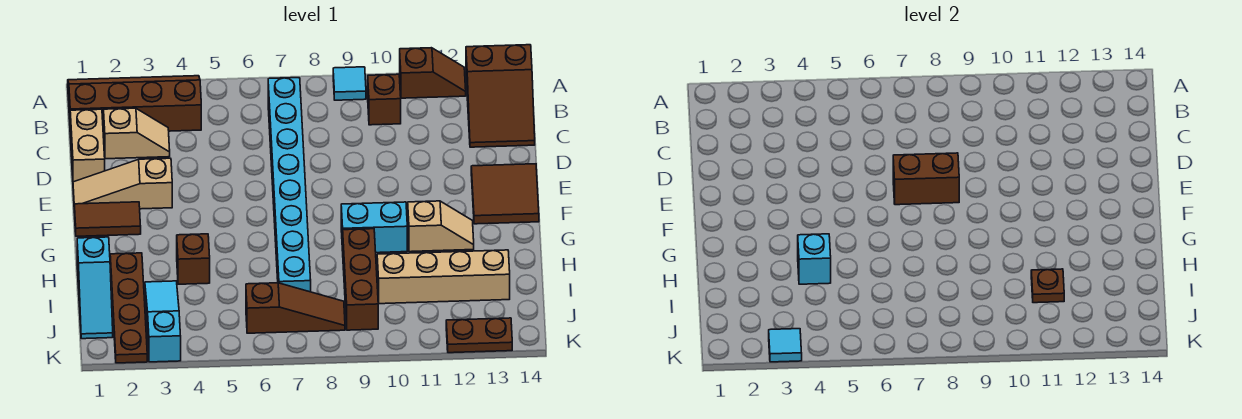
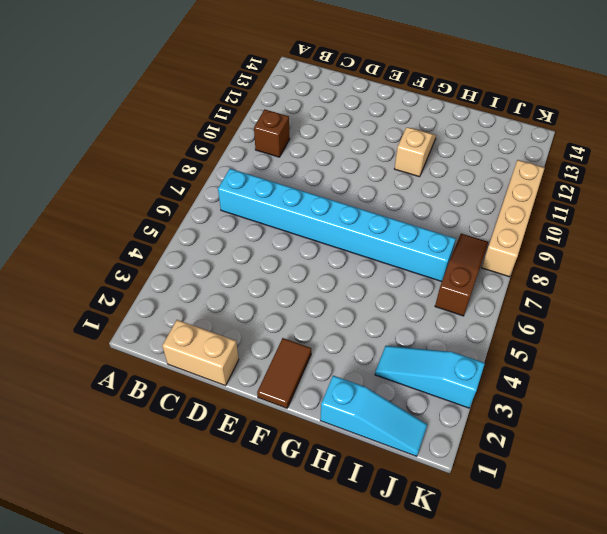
tan 1x4 brick [482,160,544,277] -> tan 1x4 brick moved to [377,250,510,304]
none -> brown 2x4 slope [68,76,201,133]
none -> cyan 1x1 tile [333,67,366,100]
none -> brown 1x2 slope [400,48,466,98]

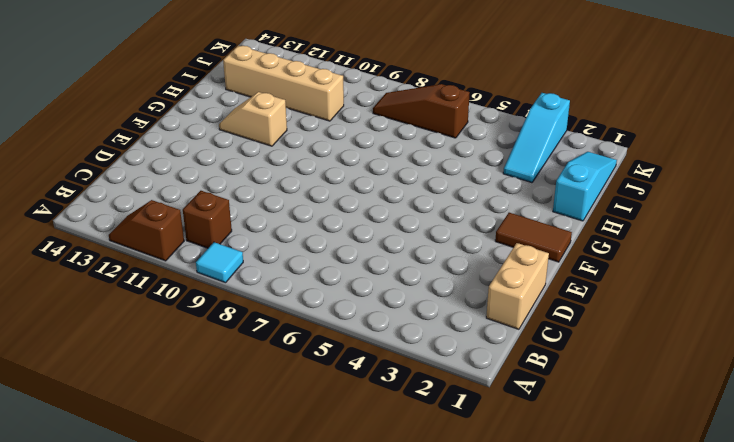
none -> brown 2x4 slope [68,76,201,133]
none -> brown 2x3 slope [466,45,535,147]
none -> cyan 1x8 brick [268,78,311,292]

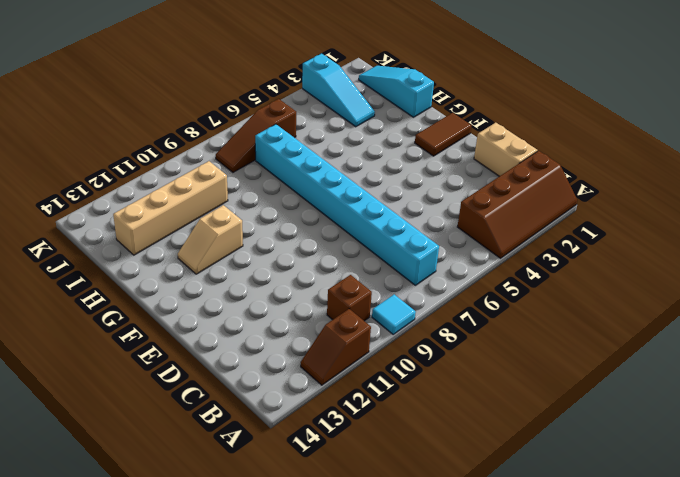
none -> brown 2x3 slope [466,45,535,147]
none -> tan 1x2 slope [103,108,170,159]
none -> tan 1x3 slope [73,158,172,209]

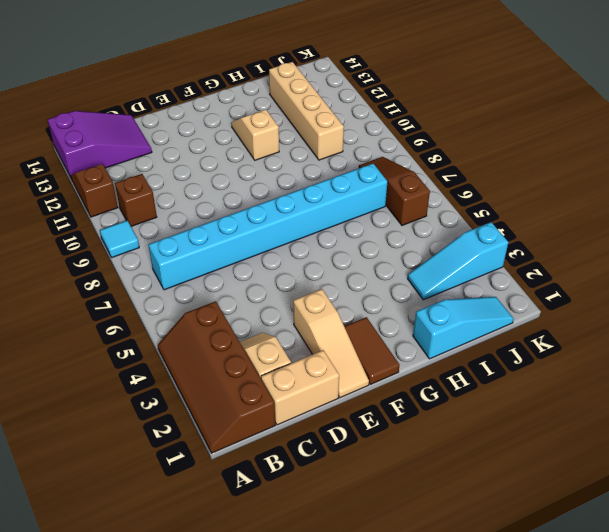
purple 2x3 slope [47,111,152,178] -> brown 2x3 slope [466,45,535,147]
none -> brown 2x2 tile [471,164,539,224]
none -> cyan 1x2 brick [341,202,407,253]
none -> brown 1x4 plate [110,253,147,363]

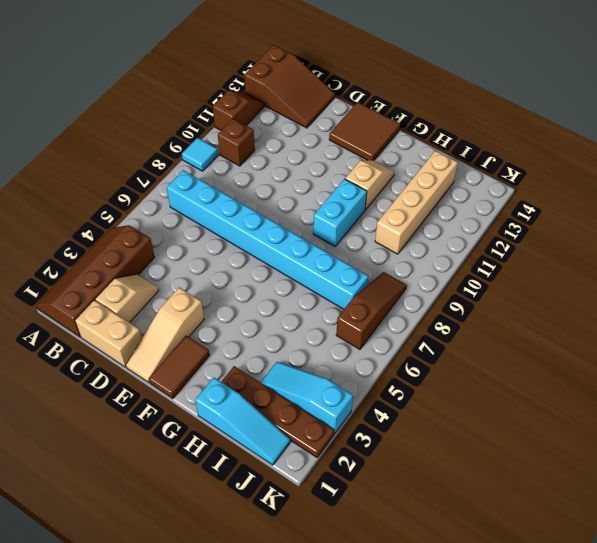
none -> brown 1x1 brick [177,234,210,284]
none -> brown 1x3 brick [343,229,378,330]
none -> brown 1x2 plate [446,318,512,353]

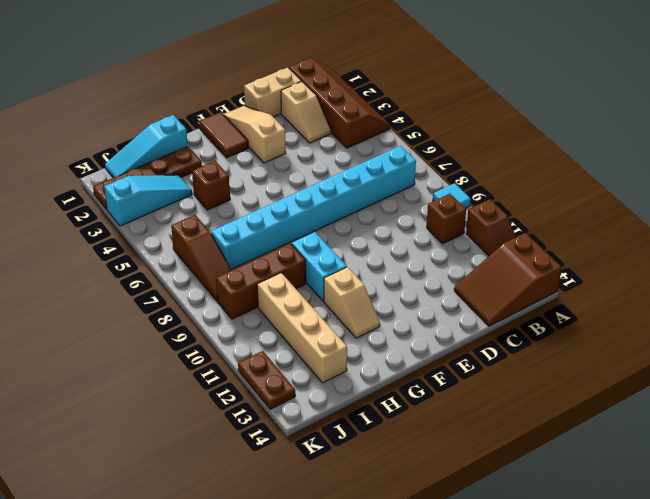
none -> brown 2x2 tile [471,164,539,224]
none -> brown 1x2 brick [893,153,959,205]
none -> cyan 1x1 brick [798,234,831,284]

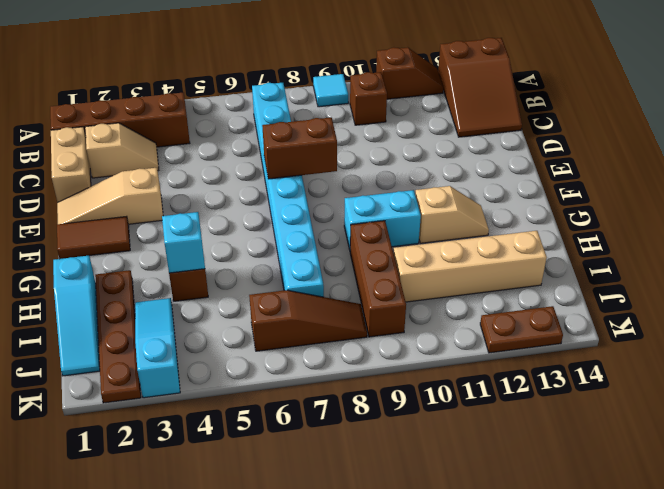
none -> brown 2x2 tile [471,164,539,224]
none -> brown 1x1 plate [1031,269,1064,303]
none -> cyan 1x1 tile [769,329,802,362]

